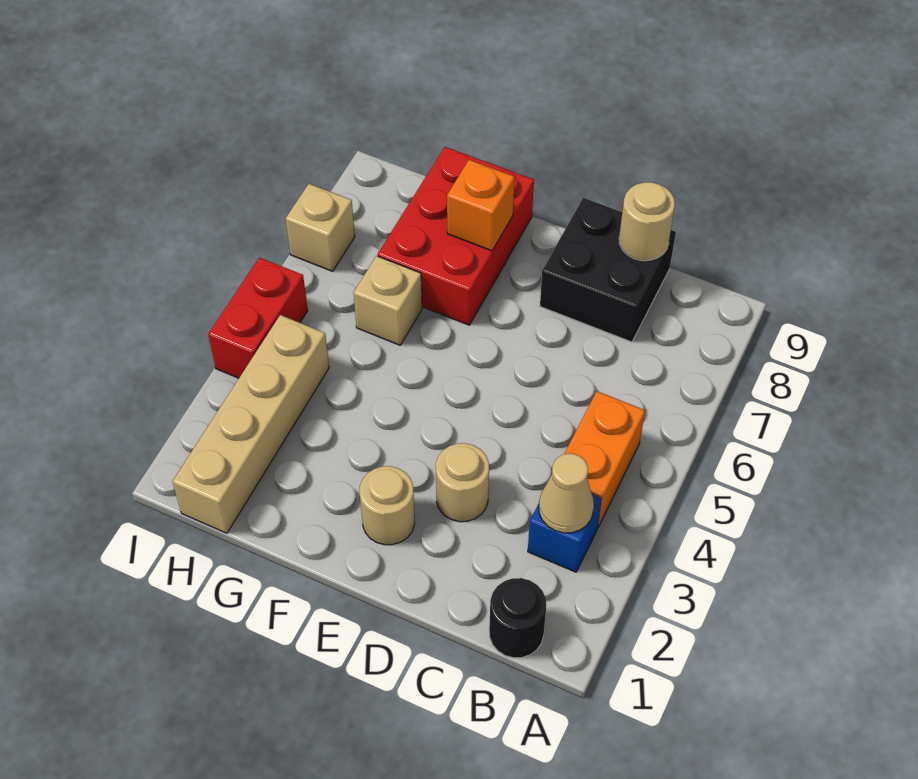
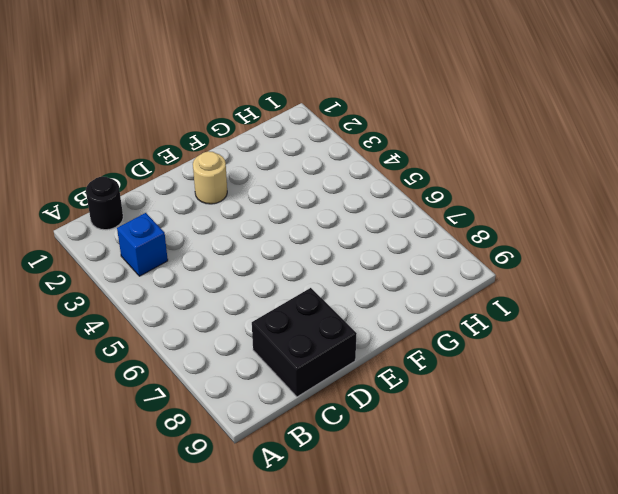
none -> orange 1x2 brick [564,391,645,527]
none -> tan 1x1 round brick [436,443,489,522]
none -> red 2x3 brick [378,147,534,325]

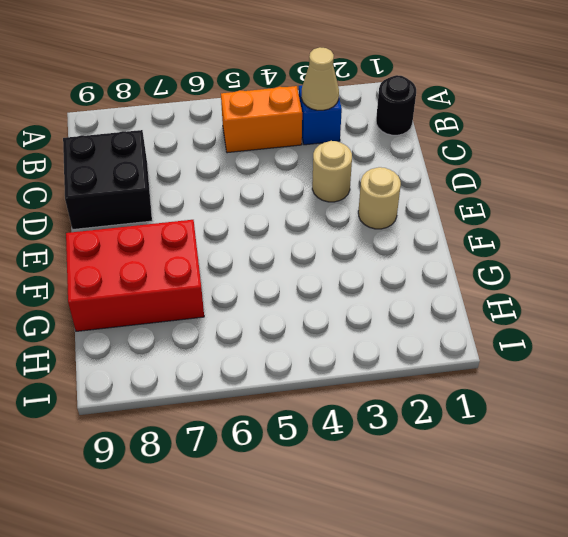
none -> tan 1x1 brick [354,256,422,345]
none -> tan 1x4 brick [172,315,329,533]
none -> red 1x2 brick [208,258,308,378]

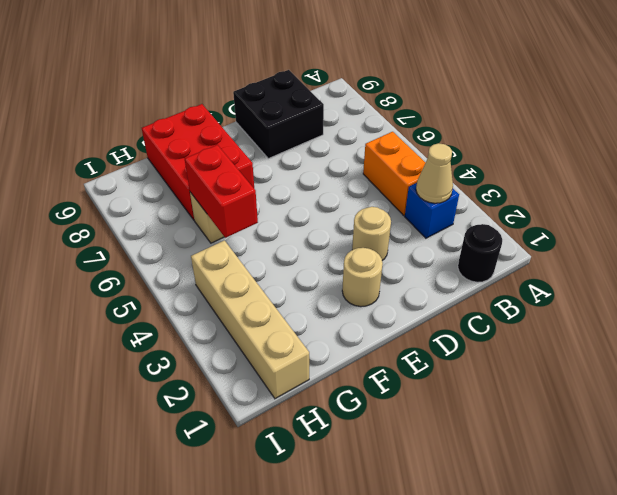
red 1x2 brick [185,145,258,238] -> red 1x2 brick moved to [208,258,308,378]
none -> tan 1x1 brick [286,184,355,271]
none -> tan 1x1 round brick [619,182,675,261]
none -> orange 1x1 brick [447,160,514,251]

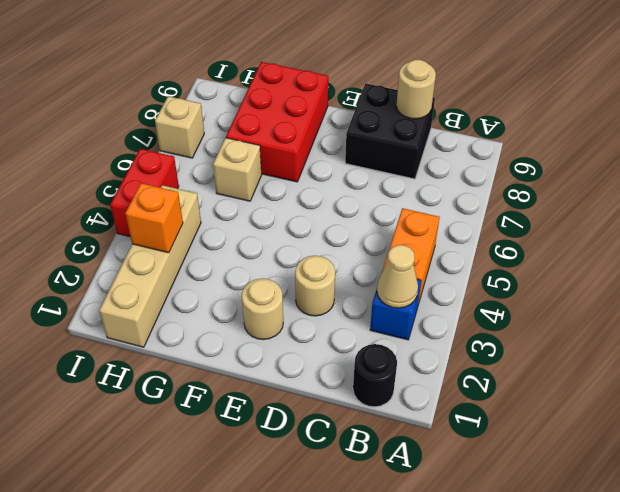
orange 1x1 brick [125,183,183,253] -> orange 1x1 brick moved to [447,160,514,251]

